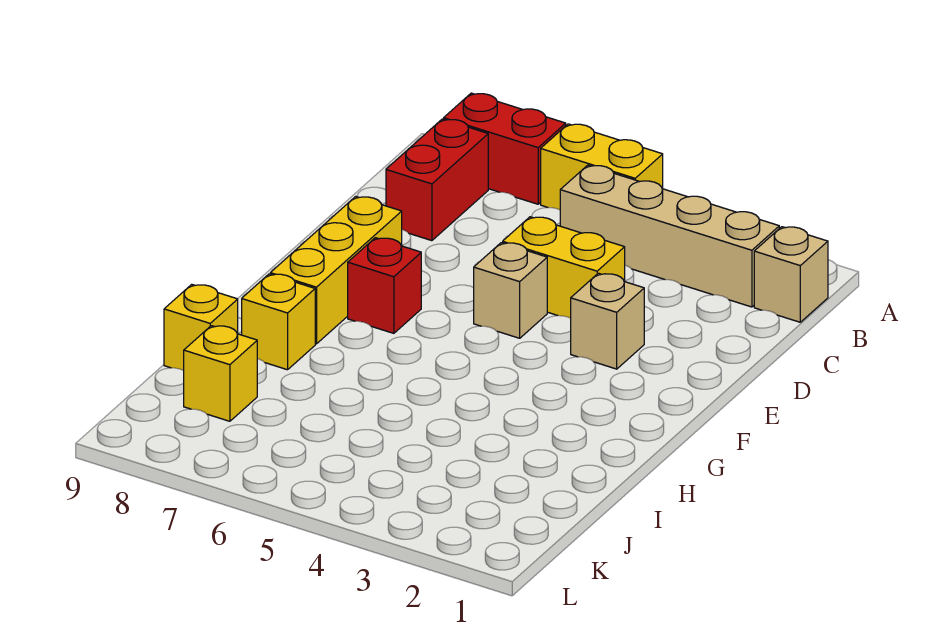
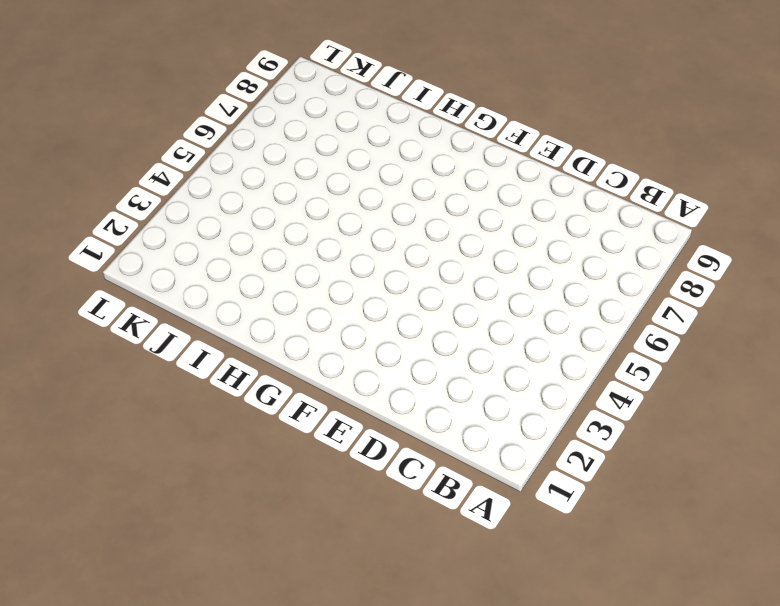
none -> yellow 1x2 brick [541,124,663,210]
none -> red 1x2 brick [444,93,566,204]
none -> tan 1x1 brick [754,227,828,322]

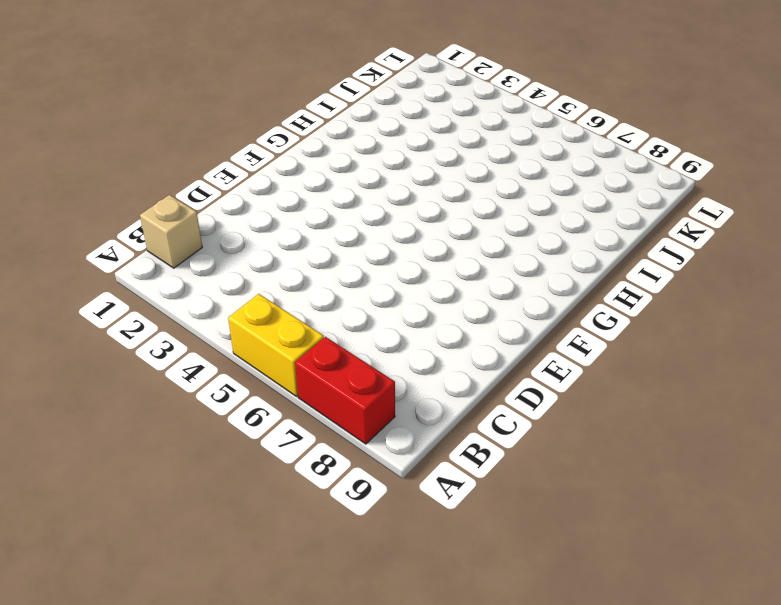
none -> tan 1x4 brick [560,165,779,307]
none -> red 1x2 brick [386,119,488,241]
none -> yellow 1x2 brick [503,217,625,318]

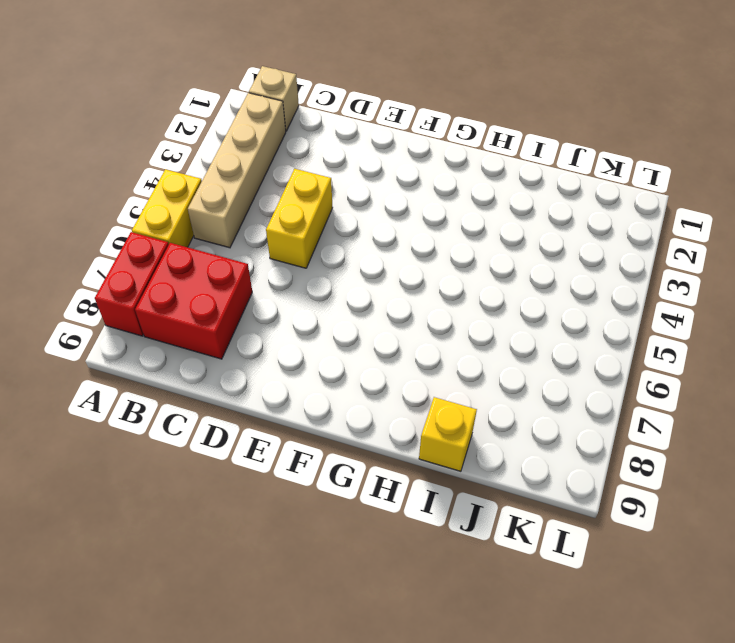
red 2x2 brick [135,243,252,359] -> red 1x2 brick [386,119,488,241]
none -> tan 1x1 brick [571,273,644,369]
none -> tan 1x1 brick [474,243,547,338]
none -> yellow 1x3 brick [270,196,402,344]

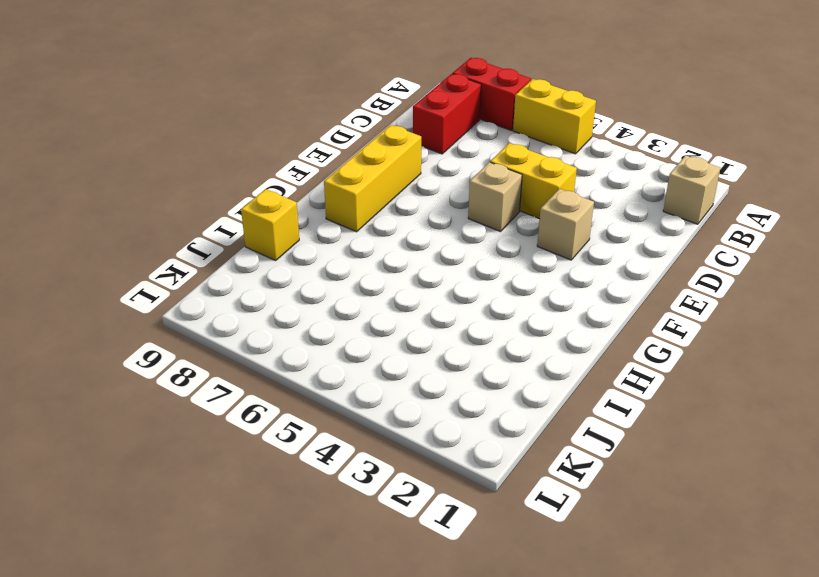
none -> tan 1x4 brick [560,165,779,307]
none -> red 1x1 brick [348,238,421,333]
none -> yellow 1x1 brick [242,274,315,370]

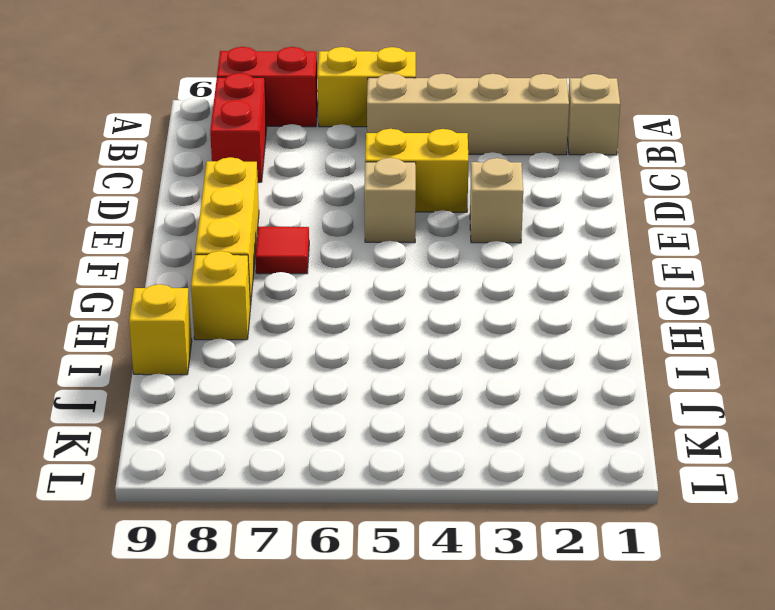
red 1x1 tile [255,227,309,274] -> red 1x1 brick [348,238,421,333]
none -> yellow 1x1 brick [184,326,257,421]

